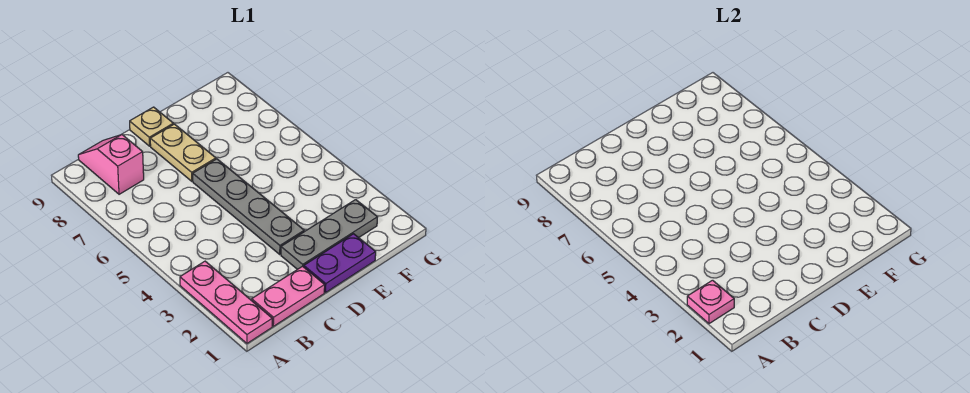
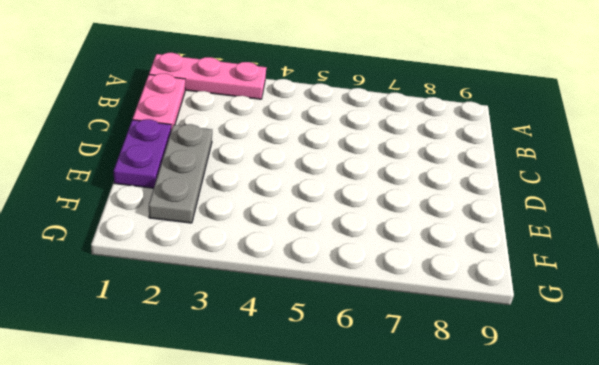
none -> pink 1x2 slope [78,135,144,194]
none -> grey 1x4 plate [193,159,304,254]

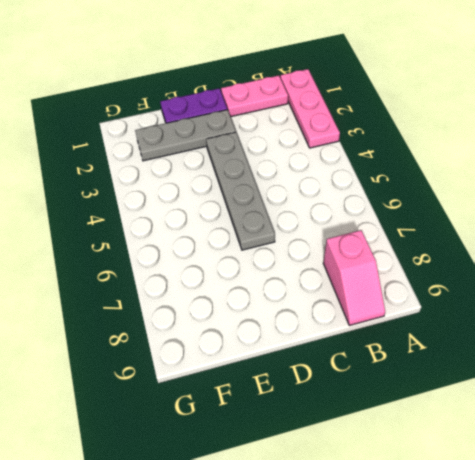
none -> tan 1x2 plate [150,124,216,181]
none -> tan 1x1 plate [130,107,173,146]

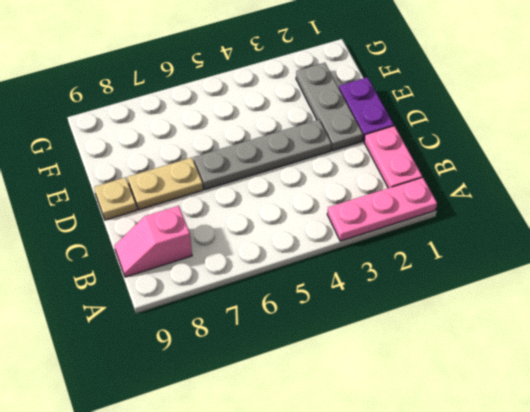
none -> pink 1x1 plate [687,280,734,324]

